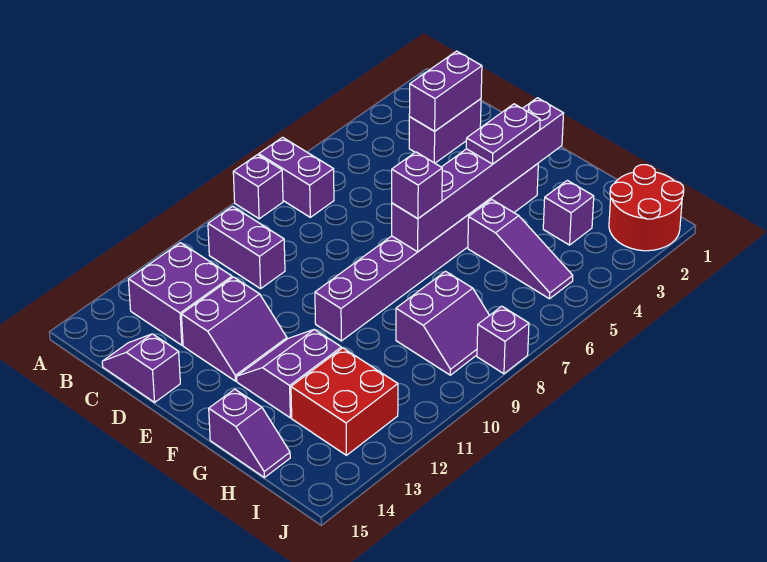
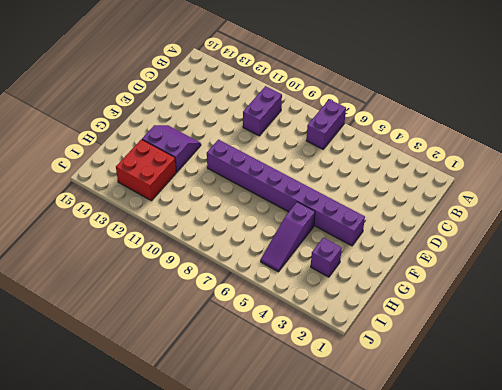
none -> purple 1x1 brick [233,155,283,219]
none -> purple 2x2 brick [128,243,232,345]
none -> purple 1x2 brick [409,99,481,163]

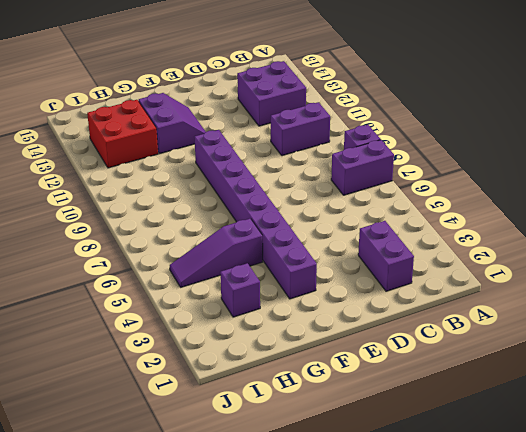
none -> purple 1x2 slope [102,334,180,402]
none -> purple 2x2 slope [181,277,287,381]
none -> purple 1x2 slope [209,389,290,477]

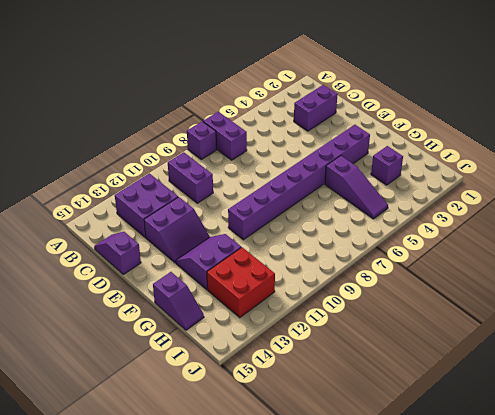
none -> purple 2x2 slope [396,271,489,375]
none -> red 2x2 round brick [609,165,684,251]
none -> purple 1x1 brick [477,306,529,374]

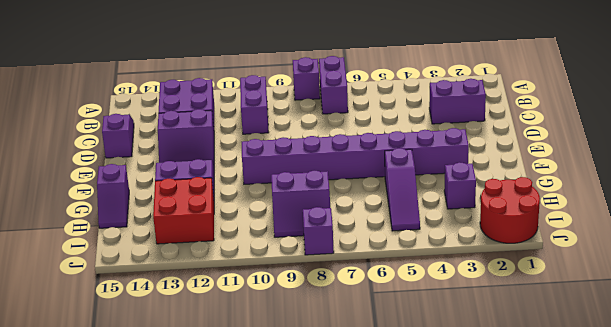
none -> purple 1x2 brick [409,51,482,131]
none -> purple 1x6 brick [392,98,563,252]
none -> purple 1x2 plate [466,104,540,164]

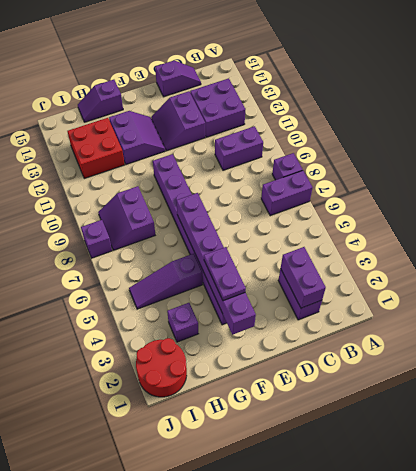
none -> purple 1x1 brick [392,152,442,219]

